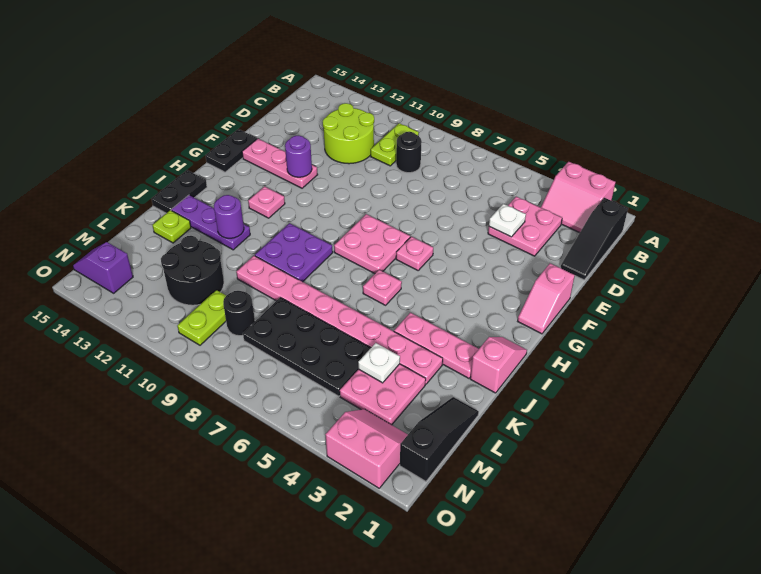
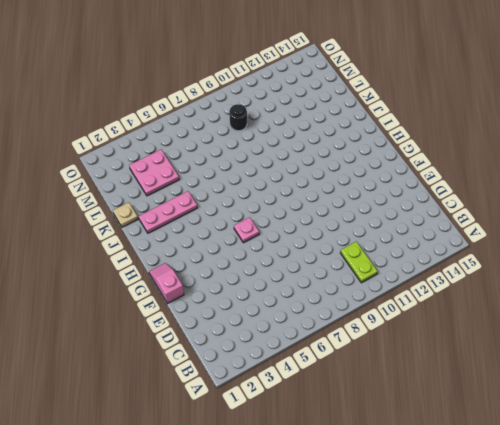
tan 1x1 plate [113,202,138,227] -> none
none -> pink 2x2 slope [541,162,616,233]
none -> black 1x3 slope [561,198,628,280]
none -> pink 2x2 plate [488,197,562,256]
none -> black 1x1 round brick [396,132,422,173]

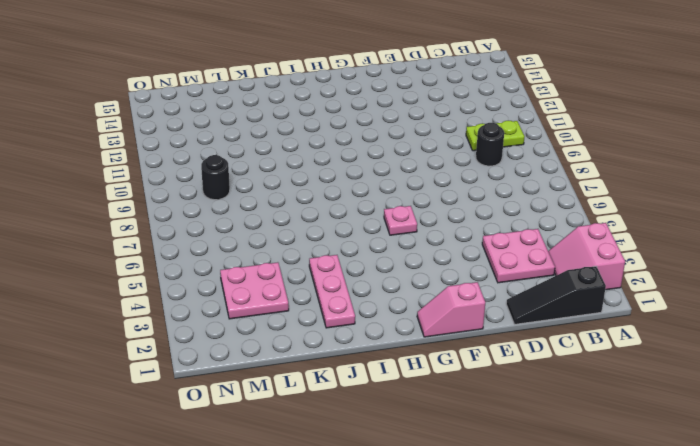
none -> lime 2x2 round brick [323,103,374,164]
none -> pink 1x3 plate [242,139,318,188]
none -> black 1x2 plate [206,129,257,172]
none -> pink 2x2 plate [334,214,410,274]

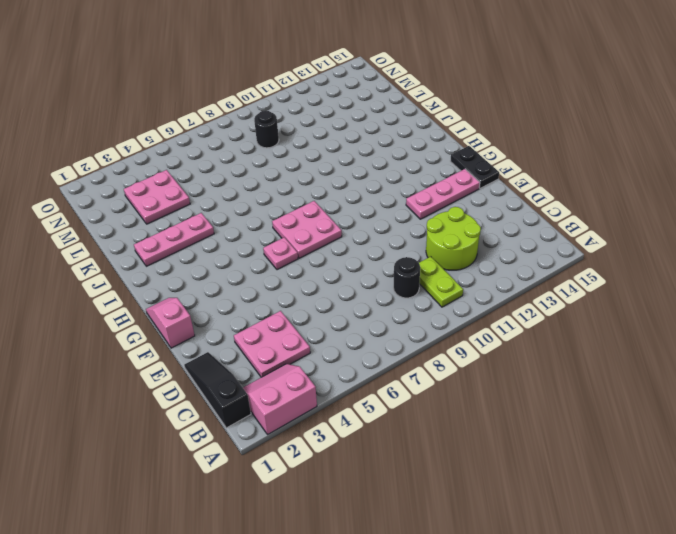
none -> pink 1x1 plate [248,187,285,218]
none -> pink 1x2 slope [470,337,527,393]
none -> pink 1x1 plate [363,270,402,305]
none -> purple 2x2 plate [255,223,333,282]

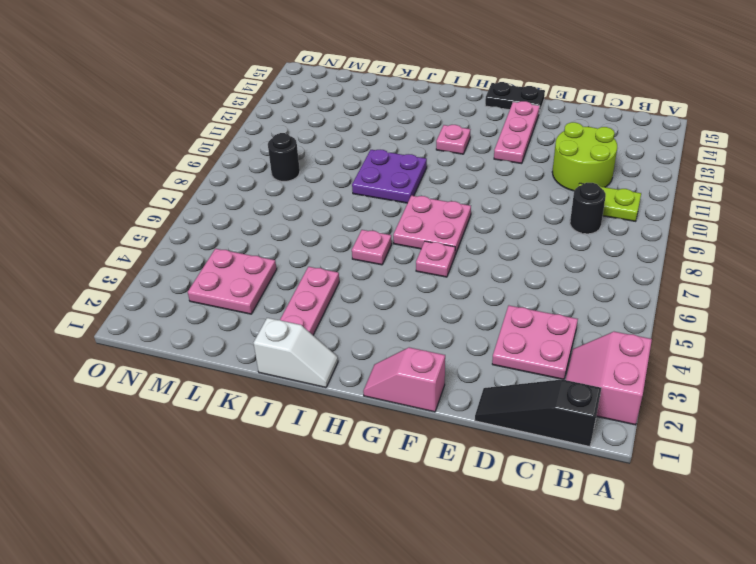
white 1x2 slope [254,318,338,388] -> pink 1x2 slope [470,337,527,393]
none -> black 1x2 plate [152,170,207,213]
none -> purple 1x3 plate [171,195,250,250]
none -> pink 1x8 plate [236,256,443,384]
none -> lime 1x1 plate [152,210,191,243]

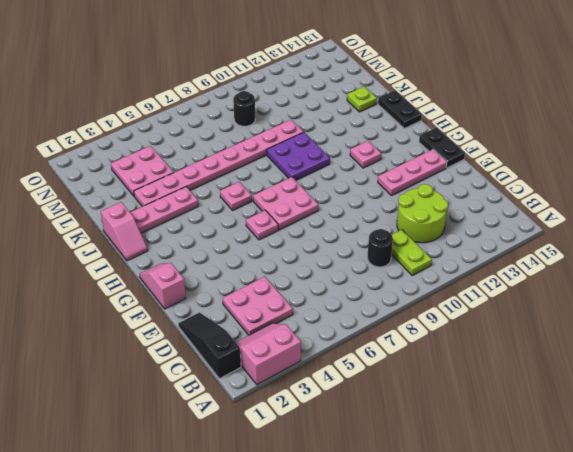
none -> purple 1x3 plate [171,195,250,250]
none -> black 1x3 slope [400,397,479,481]
none -> black 2x4 plate [243,297,370,396]
none -> black 2x2 round brick [161,236,224,305]

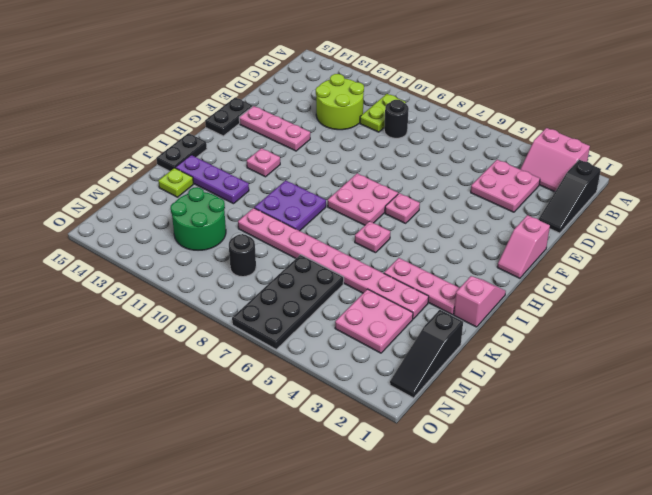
black 1x3 slope [390,310,463,398] -> black 1x3 slope turned to [400,397,479,481]
black 2x4 plate [232,255,344,349] -> black 2x4 plate turned to [243,297,370,396]
green 2x2 round brick [171,187,226,250] -> black 2x2 round brick [161,236,224,305]
none -> lime 1x2 plate [177,290,226,345]
none -> pink 2x2 slope [325,409,408,488]
none -> purple 1x2 slope [73,242,133,293]
none -> white 1x1 plate [489,204,526,237]

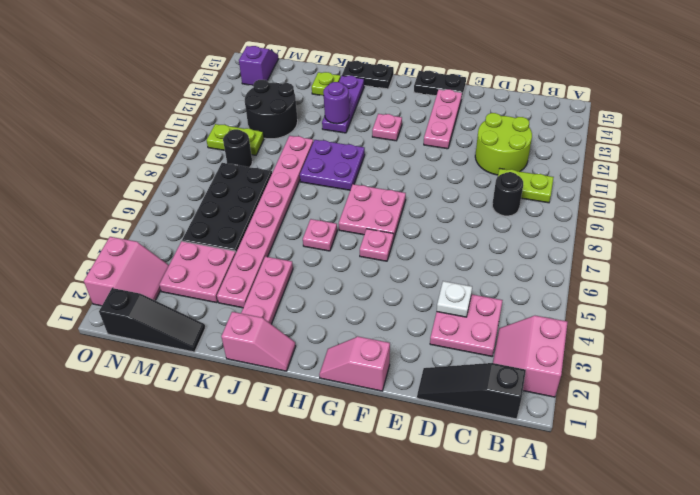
none -> purple 1x1 round brick [285,136,312,177]
none -> white 1x1 plate [358,343,400,383]

